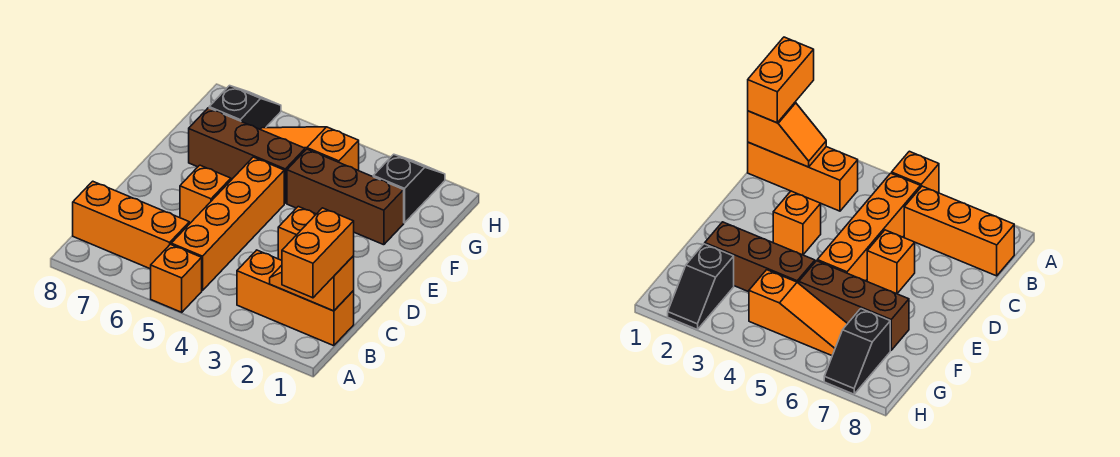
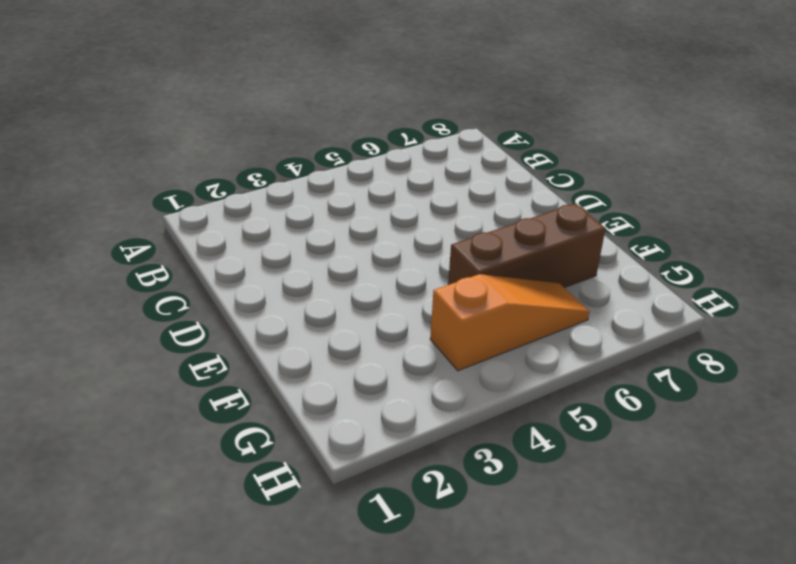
none -> orange 1x1 brick [151,244,202,312]
none -> orange 1x3 brick [237,250,354,346]
none -> orange 1x4 brick [171,157,284,291]

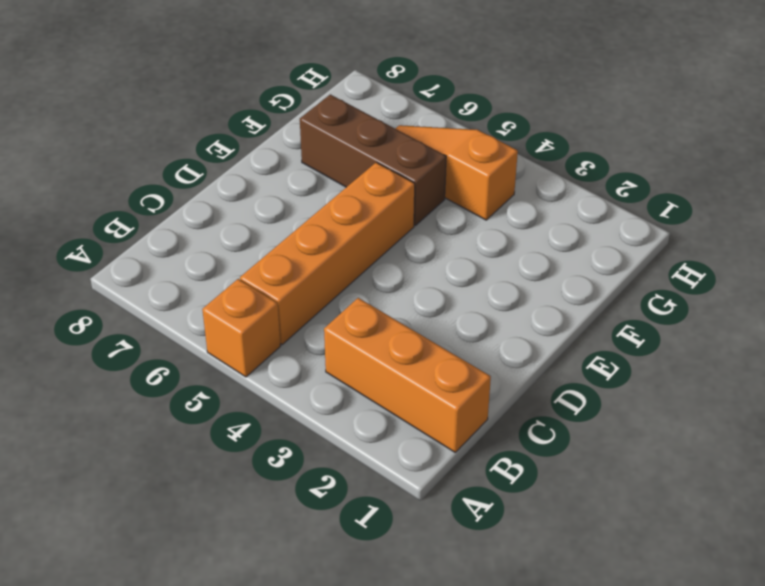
none -> orange 1x3 brick [73,181,189,269]
none -> orange 1x1 brick [278,207,316,260]
none -> orange 1x1 brick [180,165,231,224]

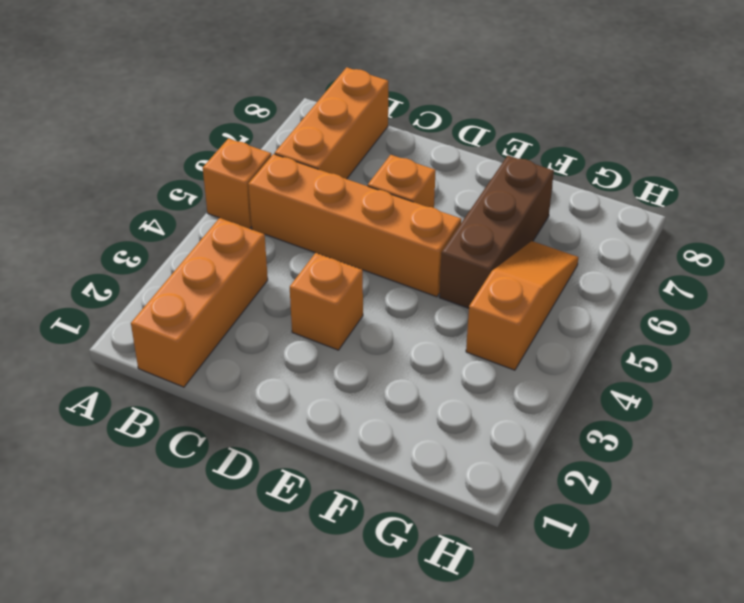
none -> brown 1x3 brick [287,149,404,245]
none -> black 1x2 slope [373,154,445,223]
none -> black 1x2 slope [209,86,281,129]

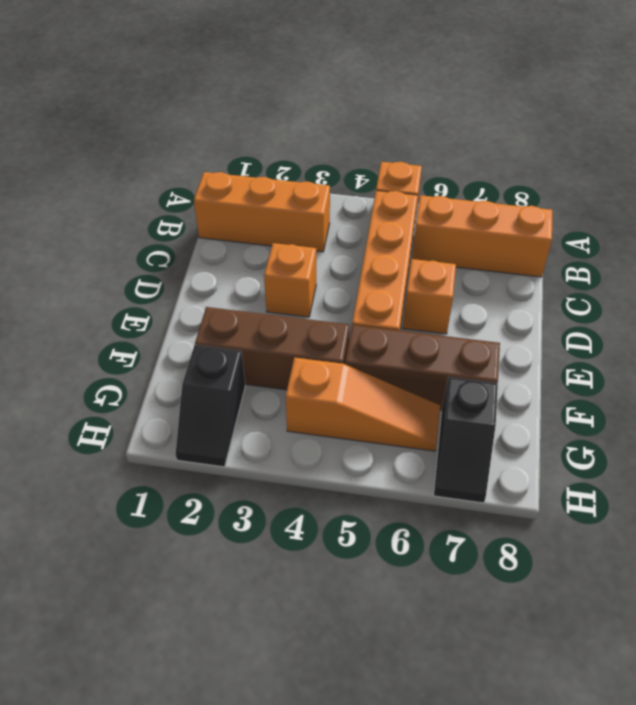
none -> orange 1x2 slope [270,256,354,311]
none -> orange 1x2 brick [282,208,354,298]

